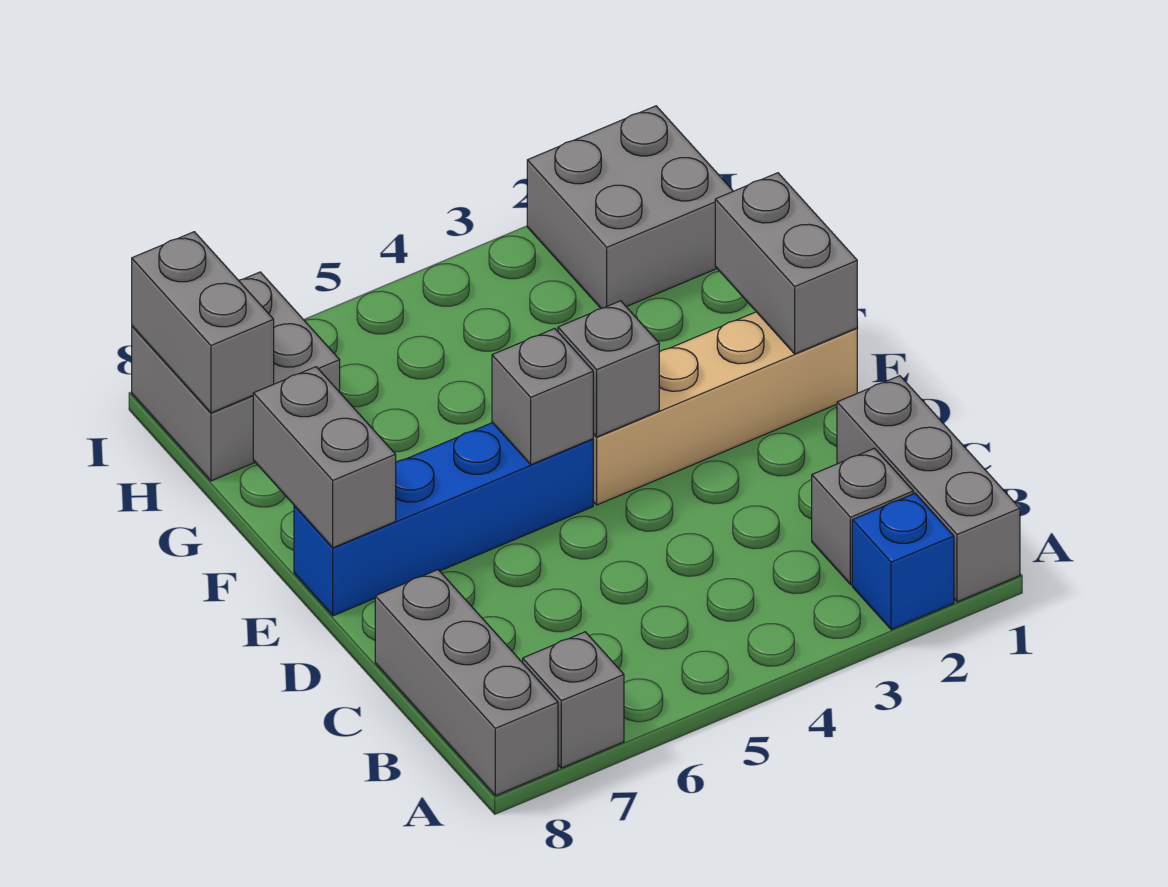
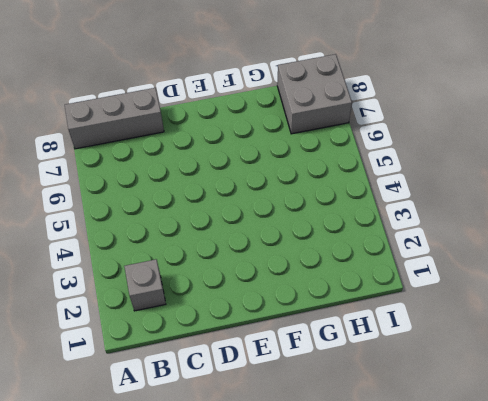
none -> grey 1x3 brick [837,376,1020,602]
none -> blue 1x1 brick [852,494,954,630]
none -> grey 1x1 brick [523,632,624,768]

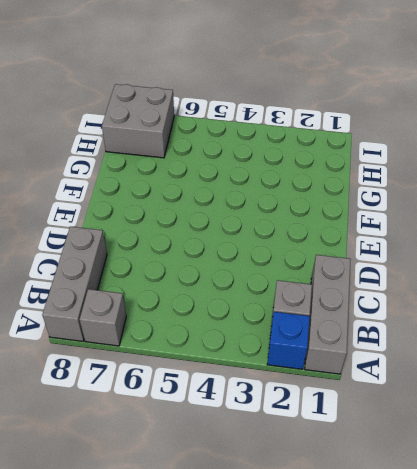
none -> tan 1x4 brick [593,312,857,505]
none -> blue 1x4 brick [294,423,593,616]
none -> grey 2x2 brick [527,106,733,308]

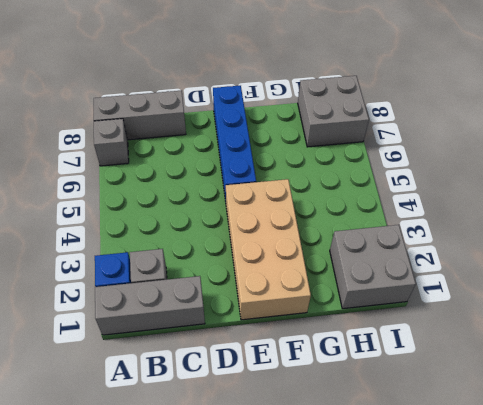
tan 2x4 brick [226,179,311,320] -> tan 1x4 brick [593,312,857,505]
none -> grey 1x2 brick [715,173,857,354]
none -> grey 1x1 brick [558,301,659,437]
none -> grey 1x1 brick [492,328,593,465]

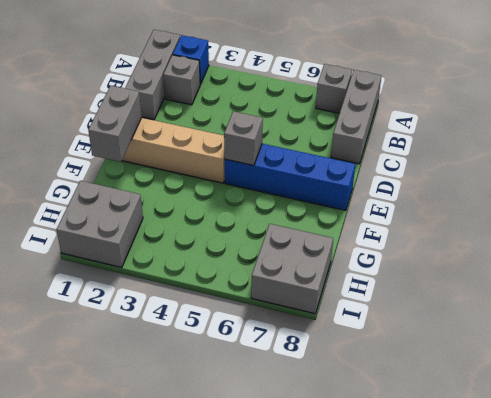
none -> grey 1x1 brick [558,301,659,437]
none -> grey 1x2 brick [253,367,396,548]
none -> grey 1x2 brick [132,232,274,413]

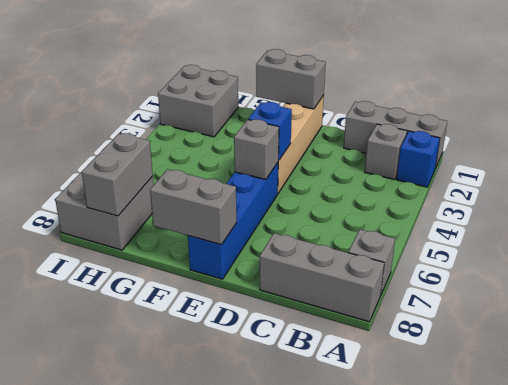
blue 1x1 brick [248,102,292,160] -> grey 1x1 brick [558,301,659,437]
grey 1x2 brick [82,133,153,216] -> grey 1x2 brick turned to [132,232,274,413]

